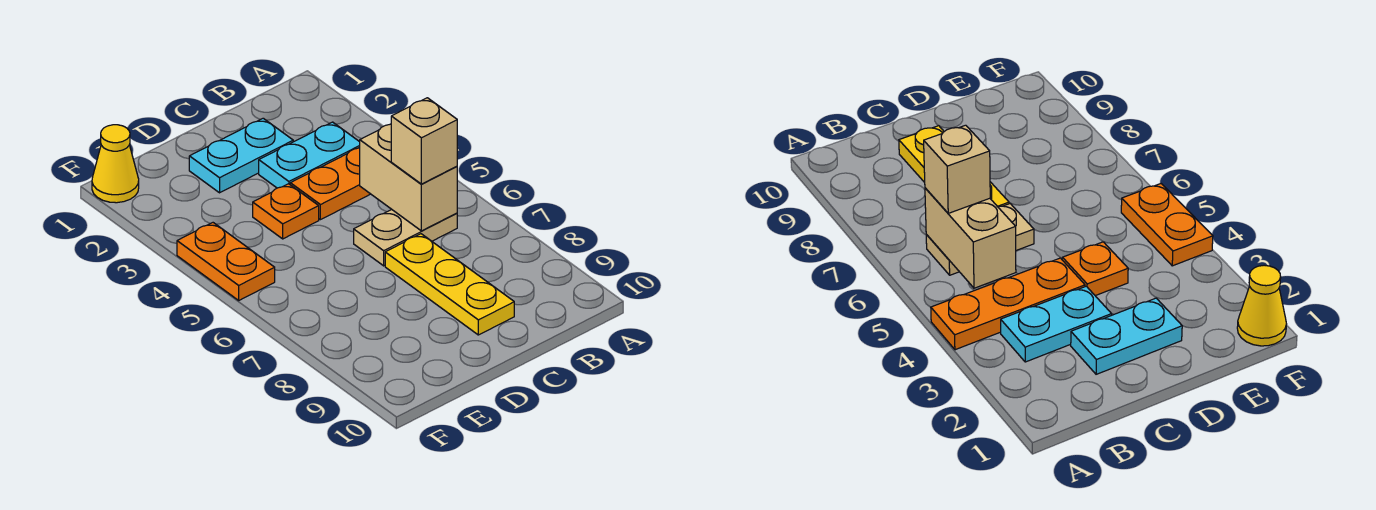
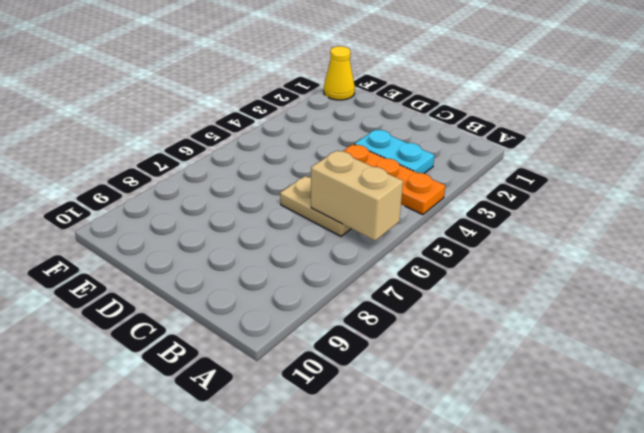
tan 1x2 brick [311,150,403,241] -> tan 1x2 brick turned to [360,124,457,231]
none -> cyan 1x2 plate [189,118,293,193]
none -> yellow 1x3 plate [385,234,514,335]

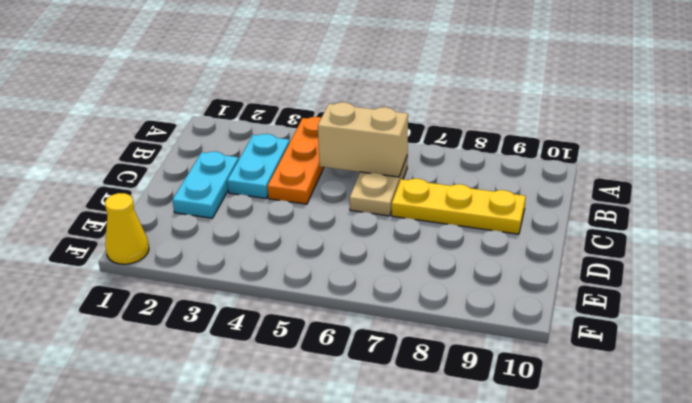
none -> orange 1x1 plate [253,184,319,239]
none -> orange 1x2 plate [177,223,275,300]

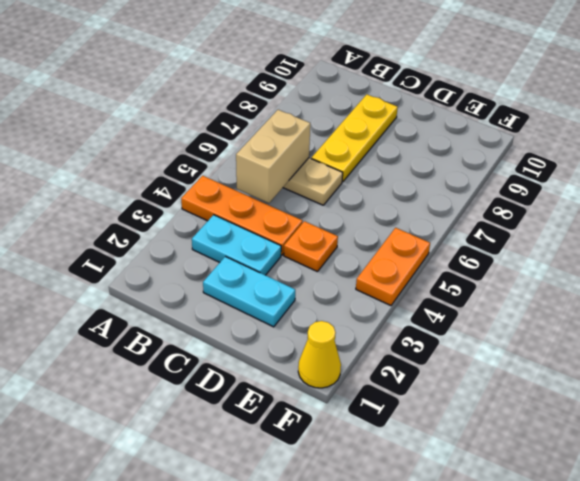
none -> tan 1x1 brick [391,98,457,184]

